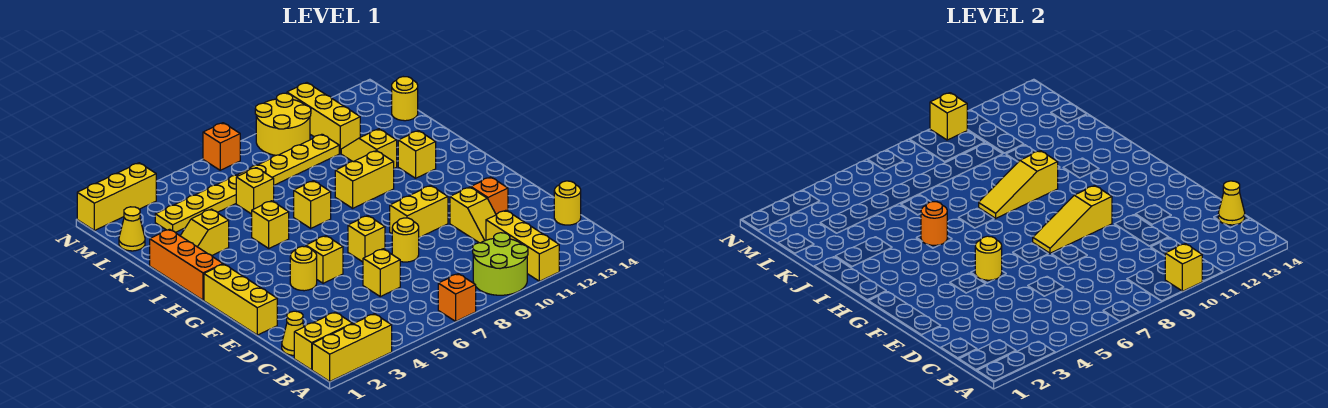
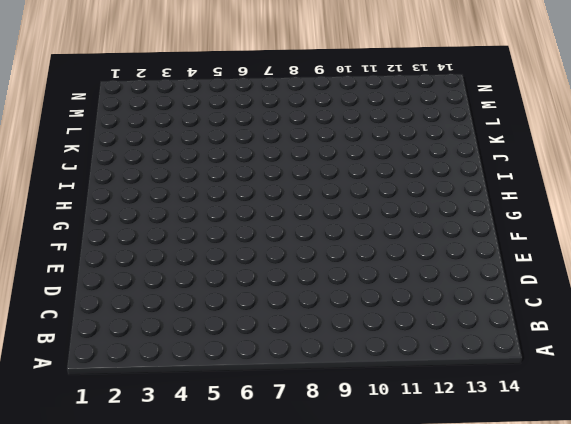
none -> yellow 1x3 brick [312,314,392,381]
none -> orange 1x1 brick [438,274,476,321]
none -> lime 2x2 round brick [473,233,528,295]
none -> yellow 1x3 brick [486,210,559,281]

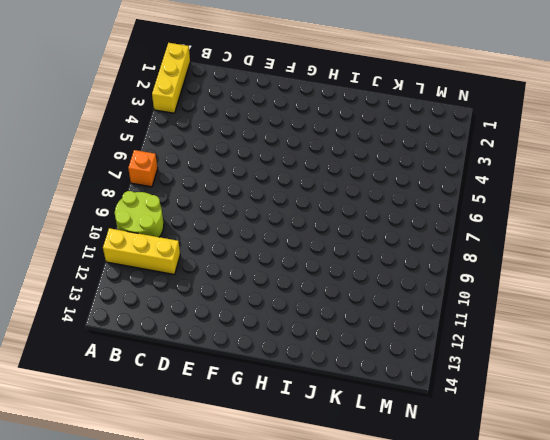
none -> yellow 1x2 brick [294,312,353,370]
none -> yellow 1x1 cone [282,311,304,355]
none -> yellow 1x1 round brick [554,181,581,225]
none -> yellow 1x1 brick [363,249,400,296]

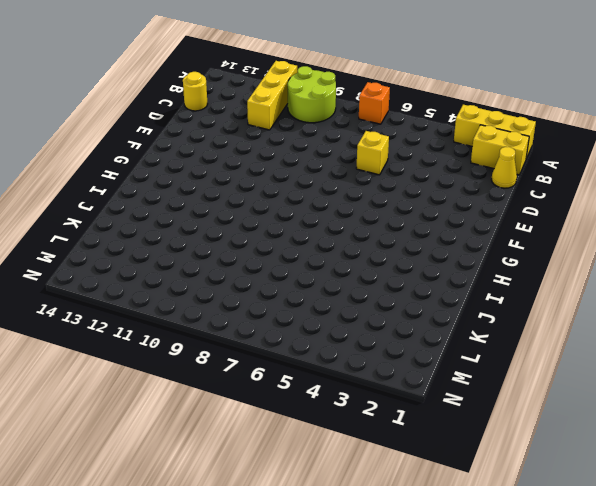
none -> yellow 1x2 slope [450,187,496,243]
none -> yellow 1x3 brick [204,264,277,335]
none -> yellow 1x1 round brick [392,218,419,262]
none -> orange 1x1 brick [471,177,508,215]

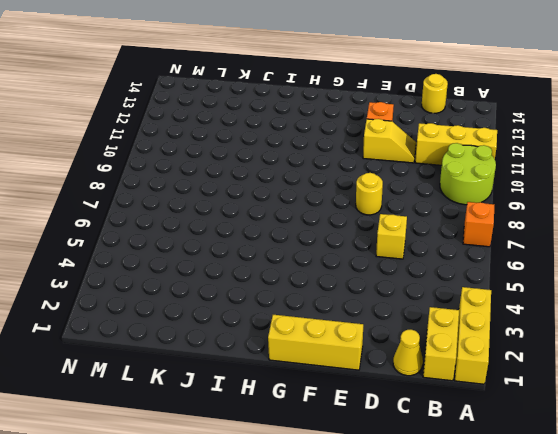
none -> yellow 1x1 round brick [290,246,317,291]
none -> yellow 1x1 brick [306,236,343,283]
none -> yellow 1x1 brick [348,216,385,262]
none -> yellow 1x2 brick [390,186,448,237]

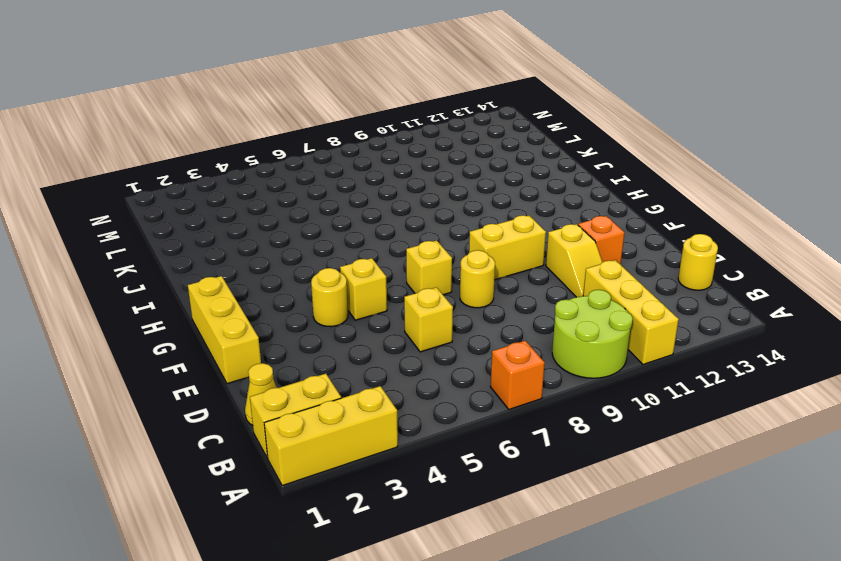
none -> orange 1x3 brick [150,229,223,300]
none -> yellow 1x1 brick [252,201,289,248]
none -> yellow 1x1 brick [294,181,331,228]
none -> yellow 1x2 brick [335,151,394,208]

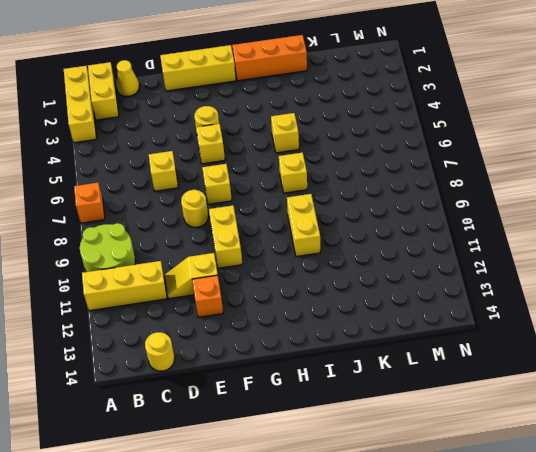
none -> yellow 1x1 brick [398,131,436,178]
none -> yellow 1x2 slope [180,209,229,256]
none -> yellow 1x2 slope [341,129,397,168]
none -> yellow 1x1 brick [236,168,274,214]

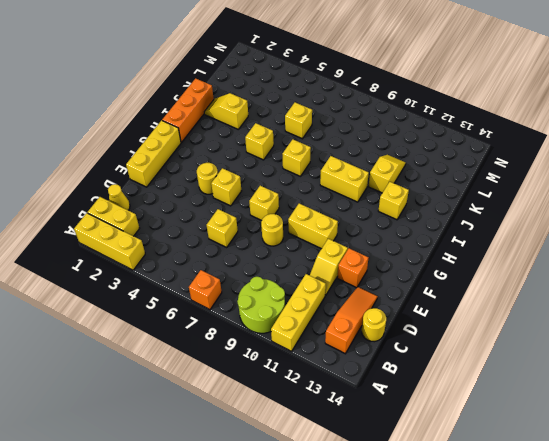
orange 1x3 slope [325,287,377,354] -> none
none -> yellow 1x1 cone [119,207,145,251]
none -> yellow 1x8 plate [155,134,339,232]
none -> yellow 1x3 brick [287,83,360,153]
none -> yellow 1x1 round brick [392,77,418,121]

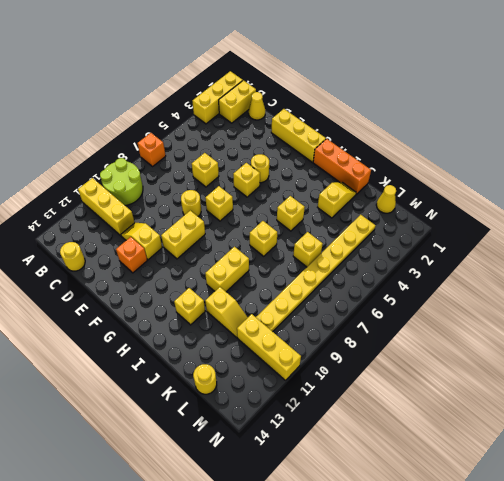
none -> yellow 2x2 round brick [255,93,311,155]
none -> yellow 1x3 brick [77,163,156,231]
none -> orange 1x1 brick [203,123,240,170]
none -> yellow 1x1 brick [1165,244,1202,291]

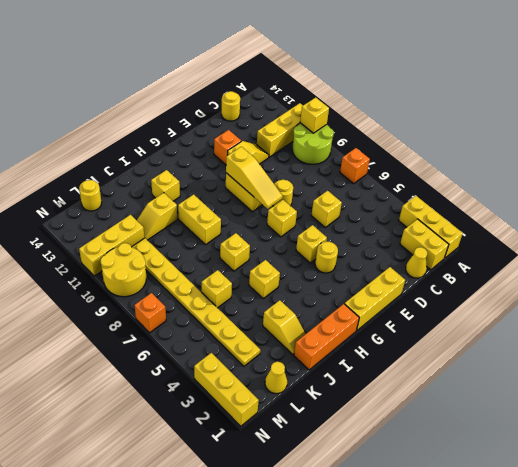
none -> yellow 1x1 cone [1218,181,1245,225]
none -> yellow 1x1 round brick [975,236,1002,280]
none -> orange 1x1 round brick [921,202,947,245]
none -> yellow 1x3 slope [979,151,1058,218]

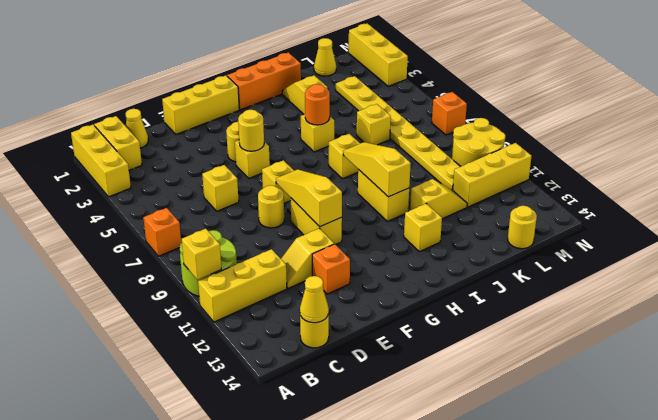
none -> yellow 1x1 brick [930,93,967,140]

